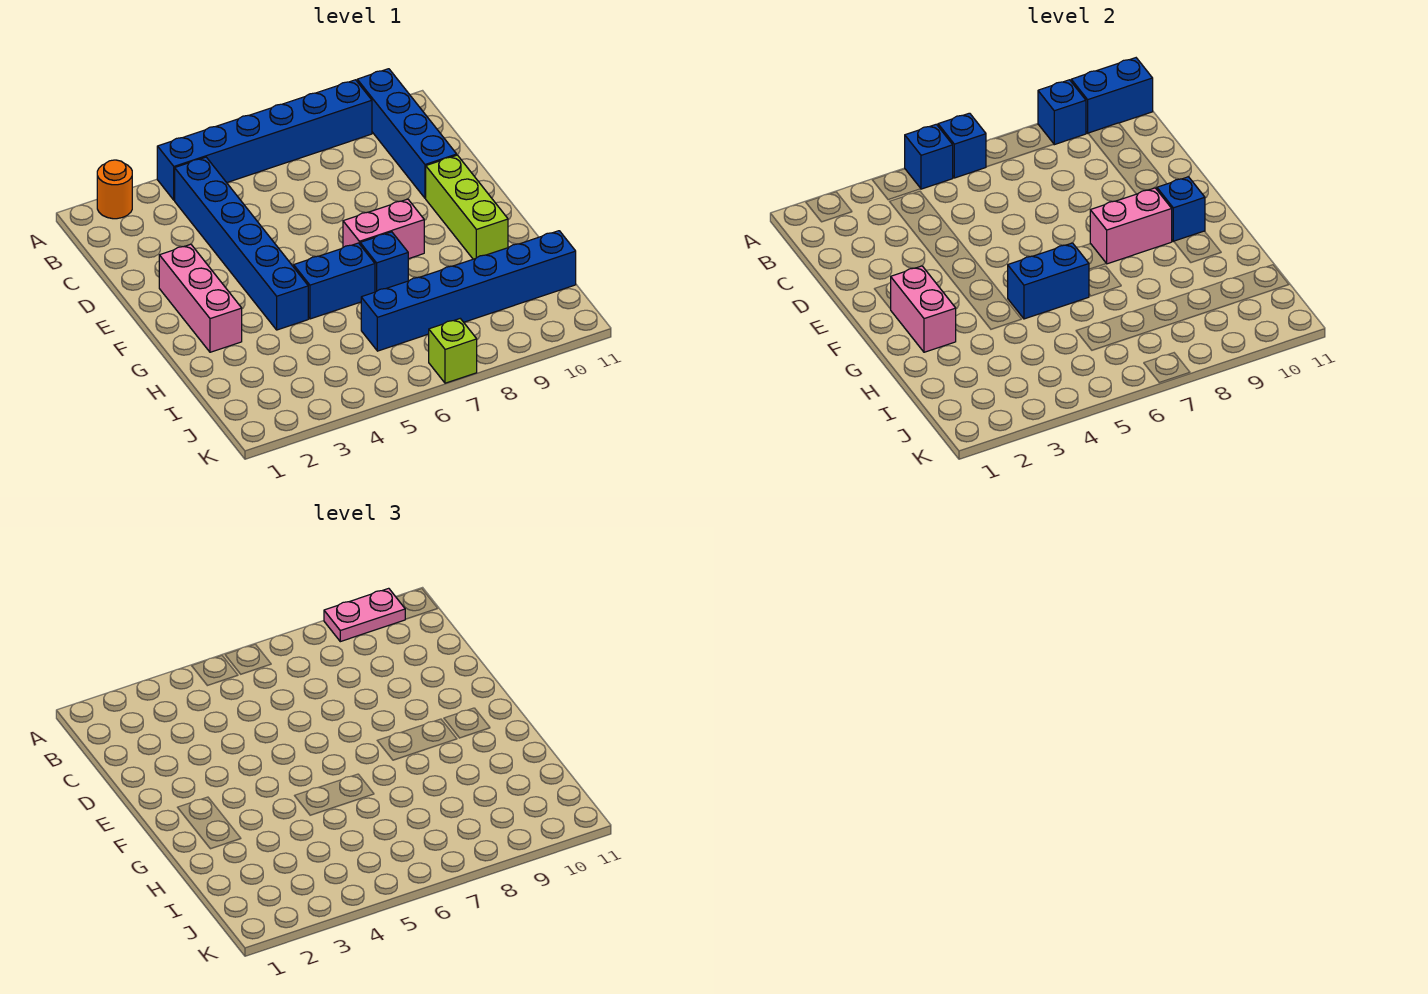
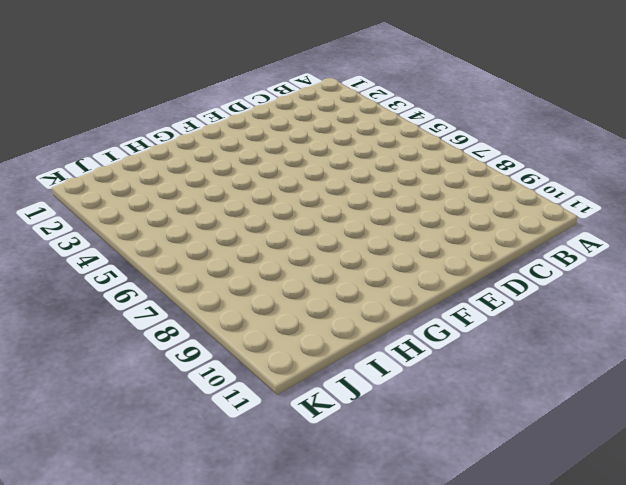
none -> orange 1x1 round brick [97,160,132,219]
none -> blue 1x6 brick [157,80,372,200]
none -> blue 1x4 brick [357,69,457,198]

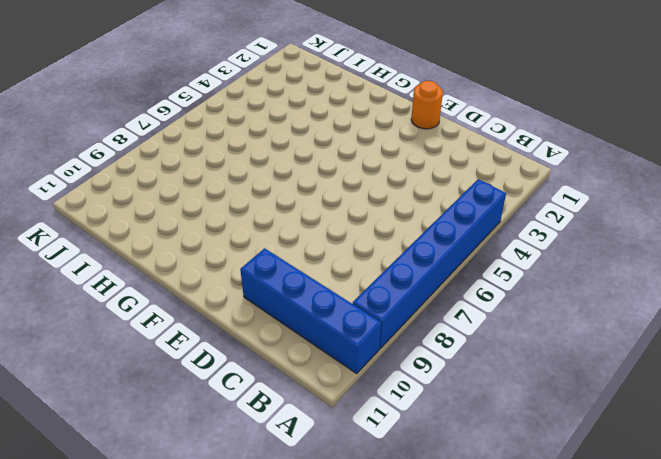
orange 1x1 round brick [411,81,443,129] -> orange 1x1 round brick moved to [97,160,132,219]
none -> blue 1x6 brick [175,157,308,330]
none -> pink 1x3 brick [159,244,242,352]
none -> lime 1x3 brick [426,155,508,259]

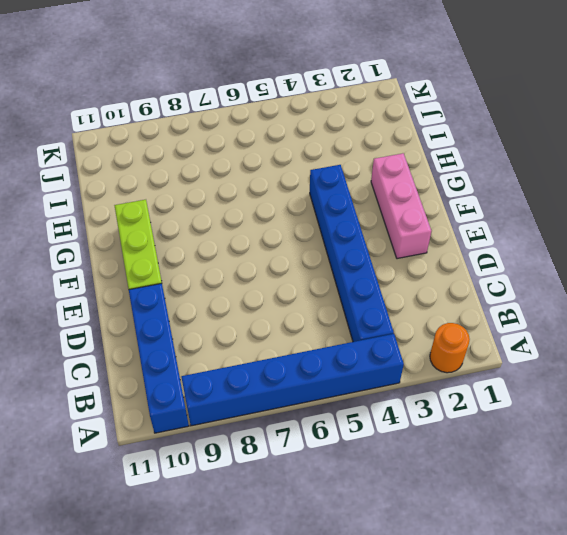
none -> pink 1x2 brick [343,199,424,259]
none -> blue 1x2 brick [294,243,375,319]
none -> blue 1x1 brick [360,232,408,292]

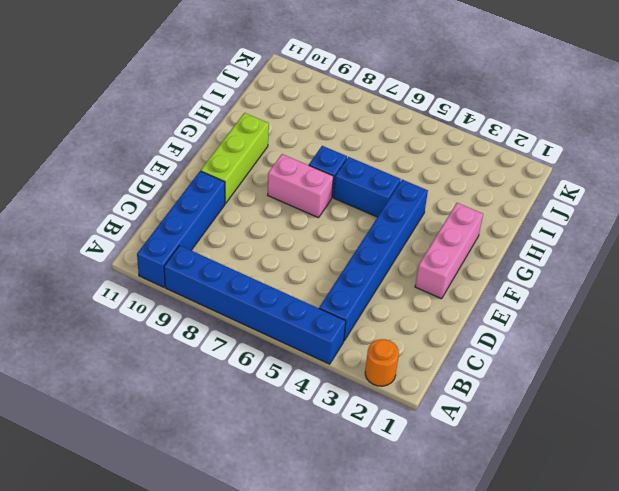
none -> blue 1x6 brick [361,231,576,351]
none -> lime 1x1 brick [429,319,477,383]
none -> blue 1x1 brick [905,124,953,189]

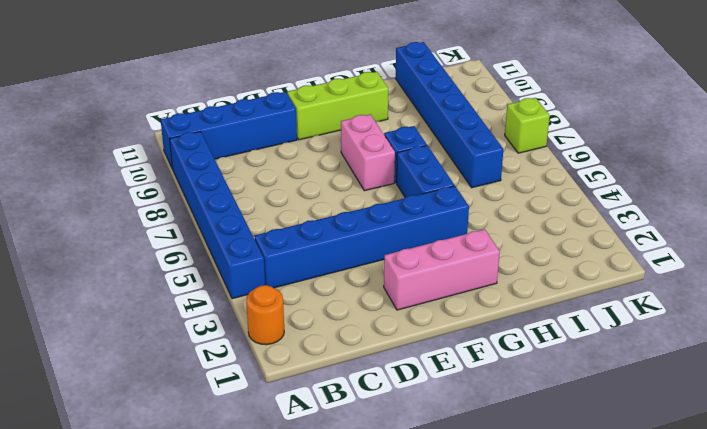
none -> blue 1x1 brick [905,124,953,189]
none -> blue 1x1 brick [938,113,986,178]
none -> blue 1x1 brick [1038,80,1086,145]

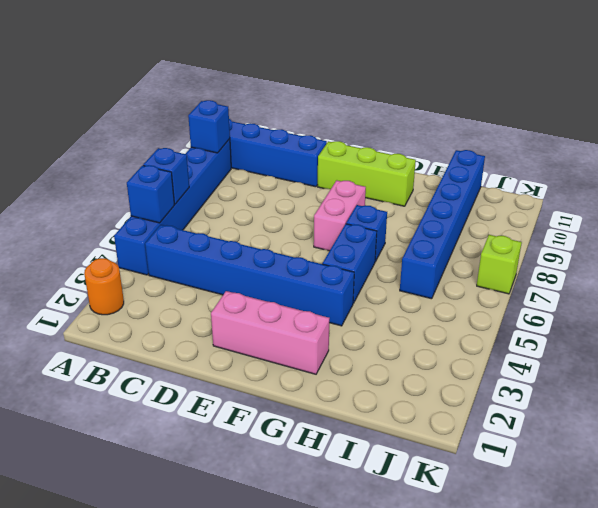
none -> blue 1x2 brick [1071,58,1153,133]
none -> pink 1x2 brick [891,266,956,352]
none -> pink 1x2 brick [1090,188,1172,264]

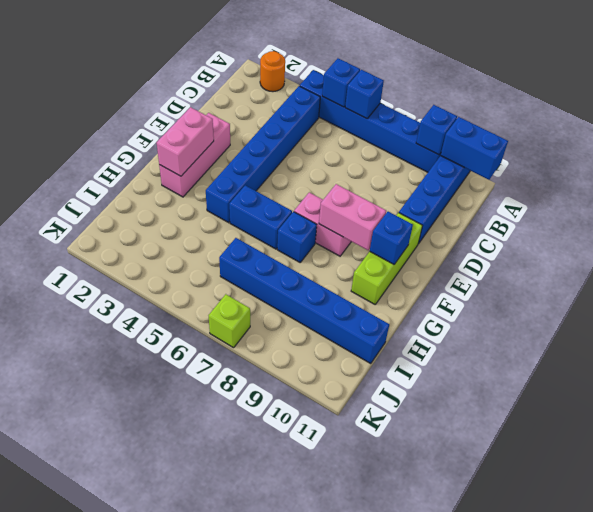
none -> blue 1x2 brick [1008,243,1089,319]
none -> pink 1x2 plate [324,588,405,642]

